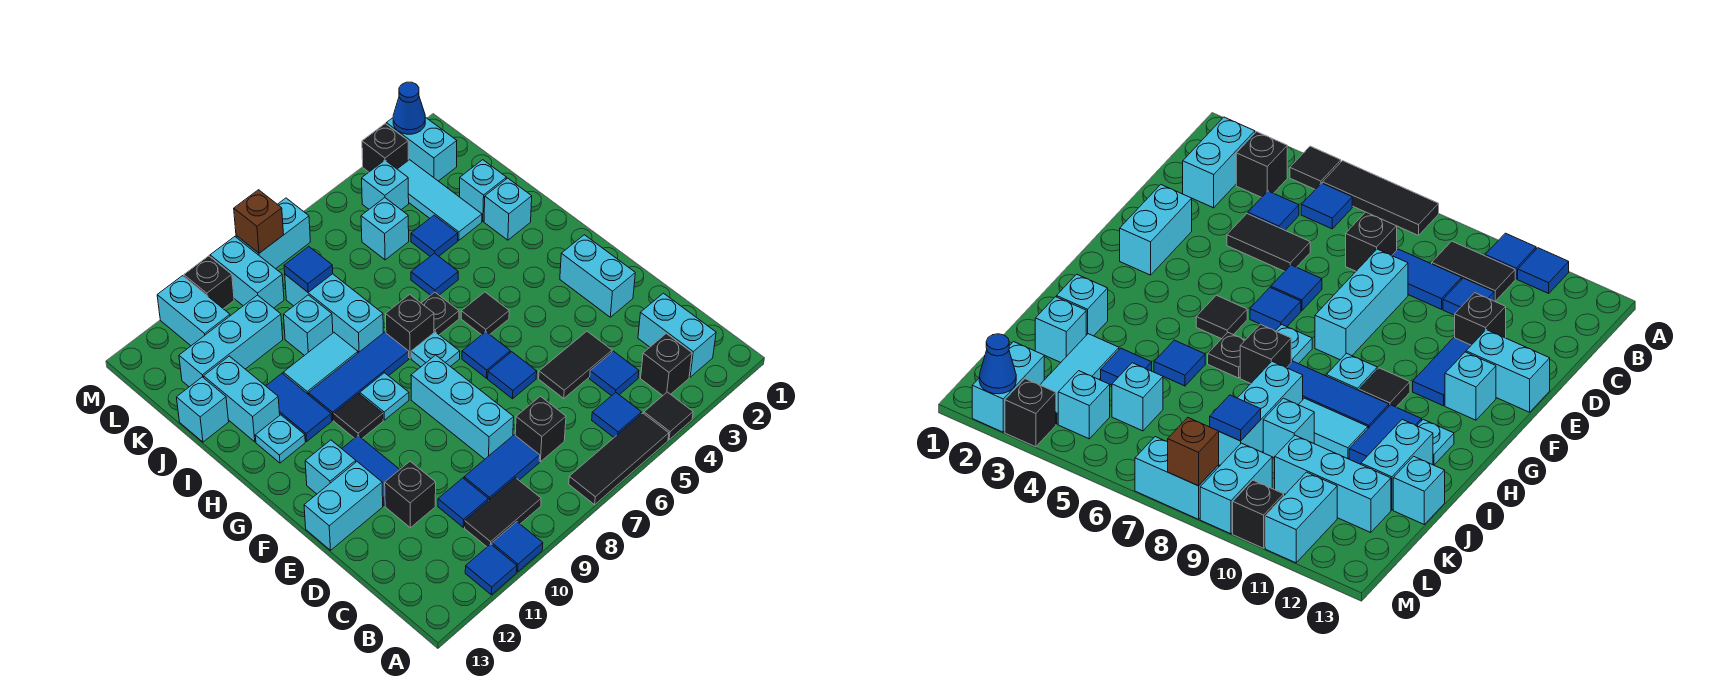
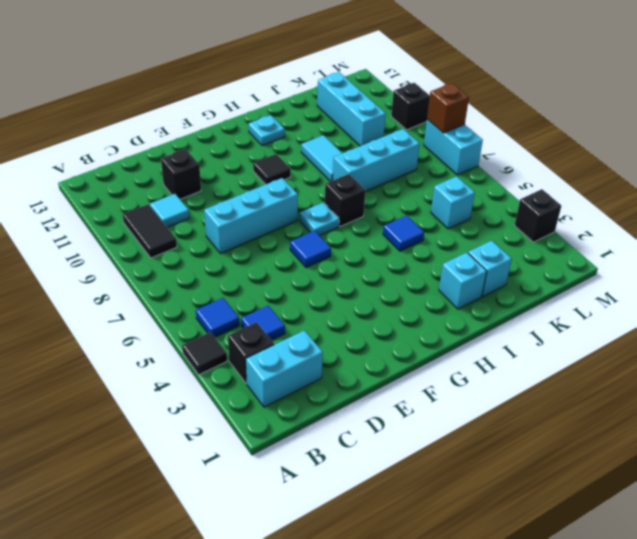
cyan 1x1 tile [150,194,189,227] -> blue 1x1 tile [438,478,488,527]
none -> black 1x3 tile [569,413,669,505]
none -> blue 1x1 tile [492,522,543,572]
none -> blue 1x1 tile [465,544,517,595]
none -> black 1x1 brick [515,396,566,462]

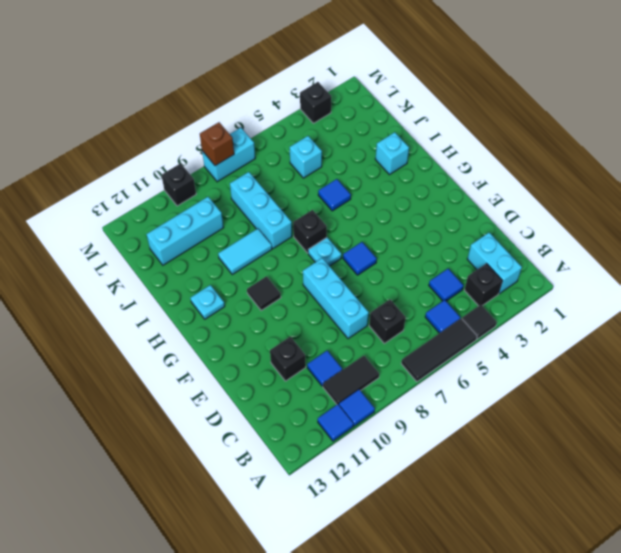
none -> blue 1x2 tile [464,435,540,500]
none -> black 1x2 tile [539,331,612,398]
none -> cyan 1x2 brick [560,235,635,317]
none -> blue 1x1 tile [488,352,537,399]

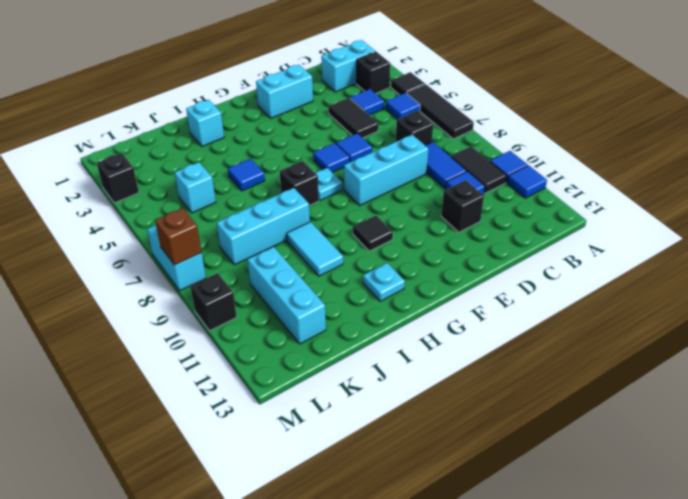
none -> blue 1x2 tile [342,436,400,506]
none -> cyan 1x2 brick [304,462,383,550]
none -> cyan 1x1 brick [305,440,356,494]
none -> black 1x1 tile [461,292,509,335]

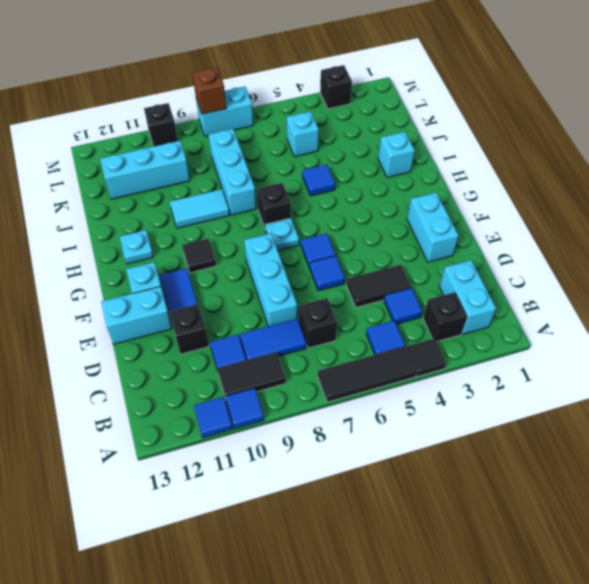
none -> black 1x1 tile [461,292,509,335]
none -> cyan 1x1 plate [360,373,409,420]
none -> black 1x1 plate [422,292,459,335]
none -> blue 1x3 tile [308,332,409,420]

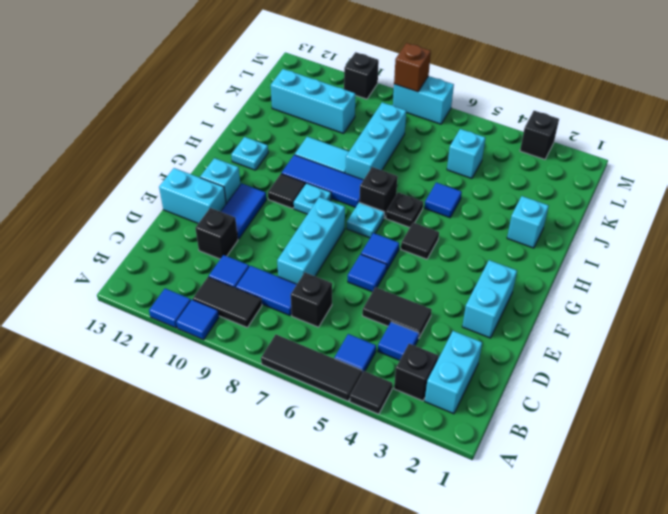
none -> blue 1x2 tile [266,373,332,441]
none -> cyan 1x2 brick [204,356,280,442]
none -> cyan 1x1 brick [460,160,507,221]
none -> cyan 1x3 tile [398,160,482,240]

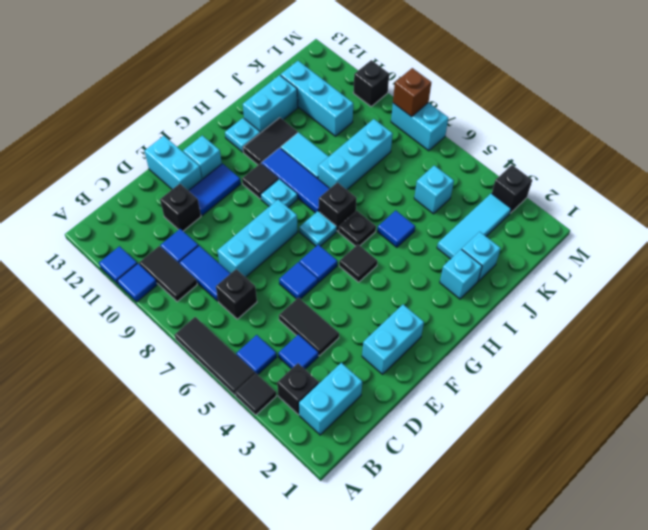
black 1x2 tile [243,118,298,165] -> blue 1x2 tile [266,373,332,441]
none -> blue 1x1 tile [411,215,458,256]
none -> cyan 1x1 brick [283,295,333,356]
none -> cyan 1x1 brick [176,377,229,442]
none -> cyan 1x2 brick [386,117,457,181]

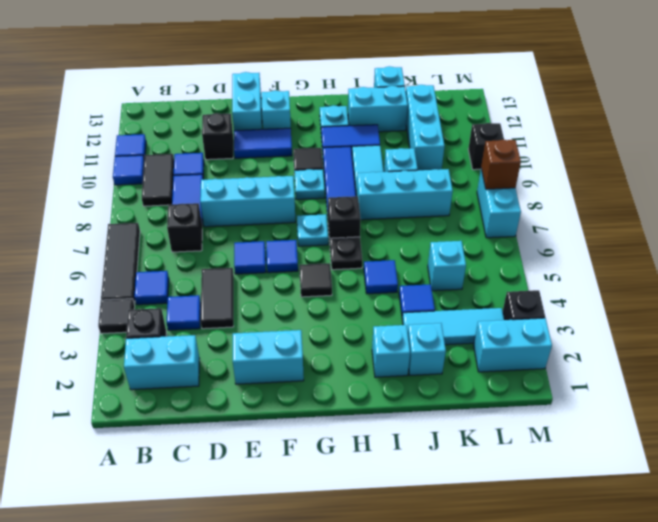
none -> cyan 1x1 brick [362,160,409,210]
none -> cyan 1x2 brick [210,237,284,308]
none -> cyan 1x2 brick [157,276,230,346]
none -> blue 1x1 tile [284,247,333,292]

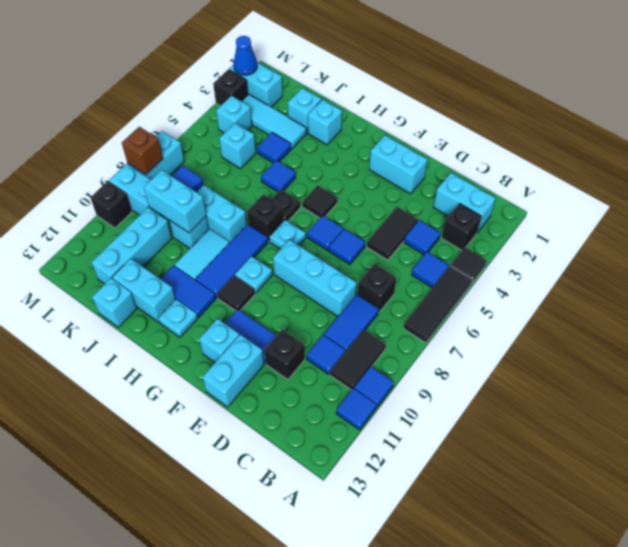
cyan 1x2 brick [144,170,206,233] -> cyan 1x2 brick moved to [157,276,230,346]

